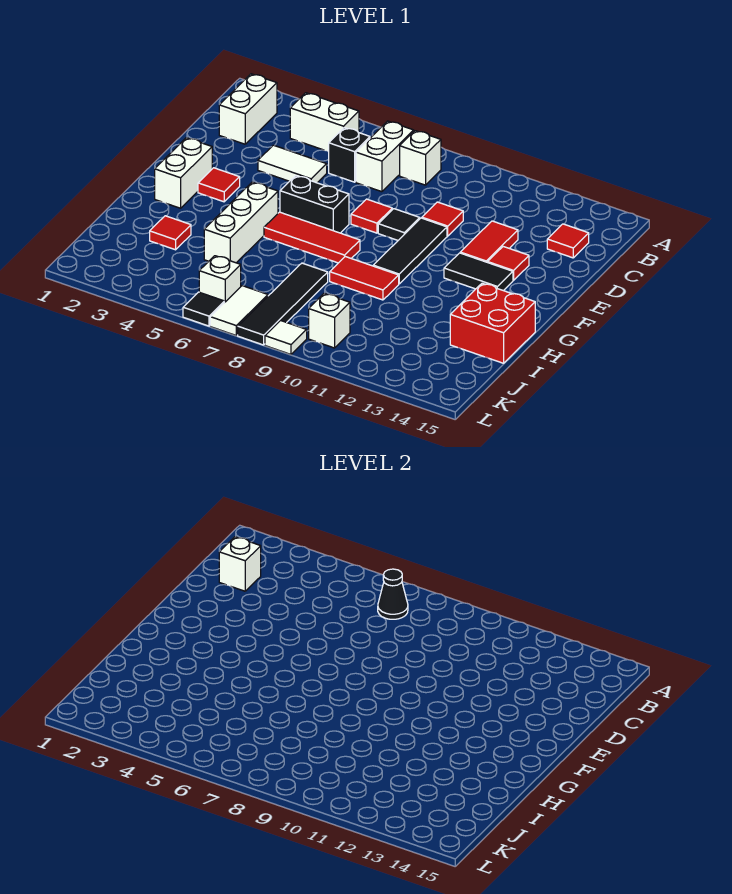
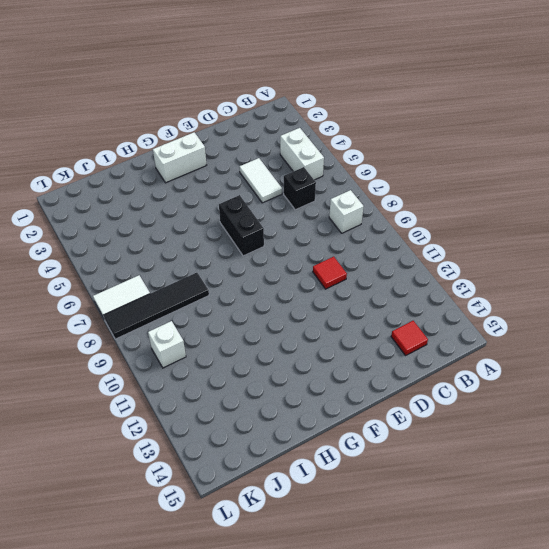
none -> white 1x2 brick [219,74,277,144]
none -> white 1x2 brick [356,121,414,192]
none -> red 1x2 tile [460,221,518,262]
none -> red 1x1 tile [351,199,392,233]

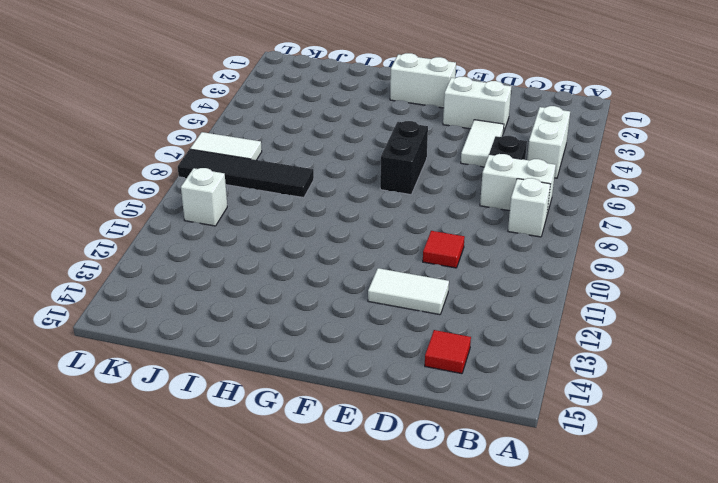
white 1x2 brick [443,77,512,133] -> white 1x2 brick moved to [219,74,277,144]
white 1x2 tile [368,268,449,315] -> red 1x2 tile [460,221,518,262]
none -> red 1x1 tile [351,199,392,233]
none -> black 1x1 tile [378,209,420,240]
none -> black 1x3 tile [373,218,447,284]
none -> red 1x1 tile [488,247,529,280]

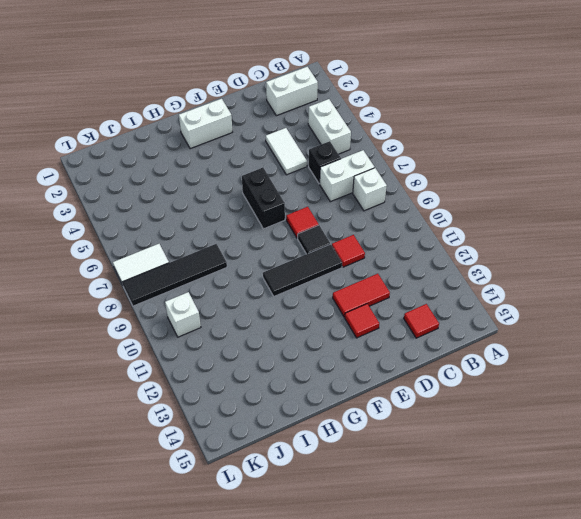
none -> red 1x1 tile [198,168,240,202]
none -> black 1x2 tile [444,253,513,291]
none -> white 1x3 brick [204,182,278,263]
none -> red 1x3 tile [264,212,360,263]

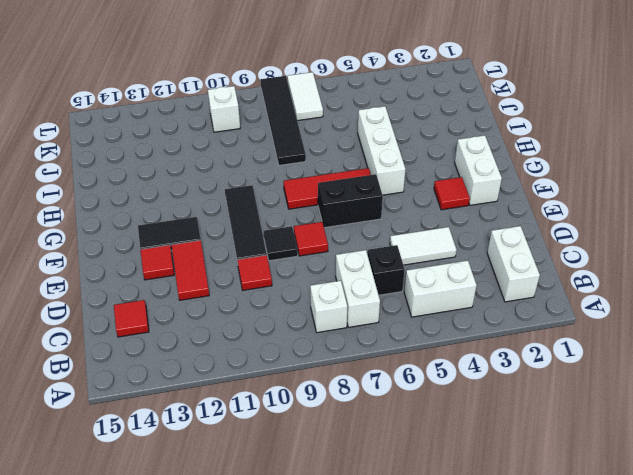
none -> red 1x2 tile [330,257,399,300]
none -> red 2x2 brick [450,283,535,363]
none -> red 1x1 tile [150,216,191,250]
none -> white 1x1 brick [199,256,241,302]

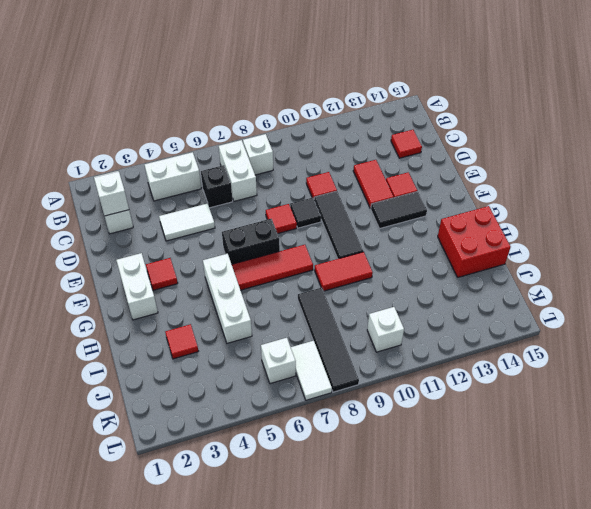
none -> black 1x1 tile [183,292,225,326]
none -> white 1x1 tile [265,321,307,354]
none -> black 1x1 cone [378,569,408,619]

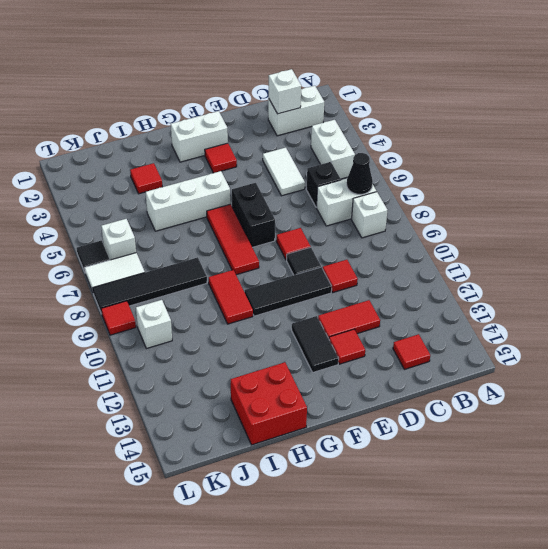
red 1x1 tile [101,301,136,335] -> white 1x1 tile [265,321,307,354]

